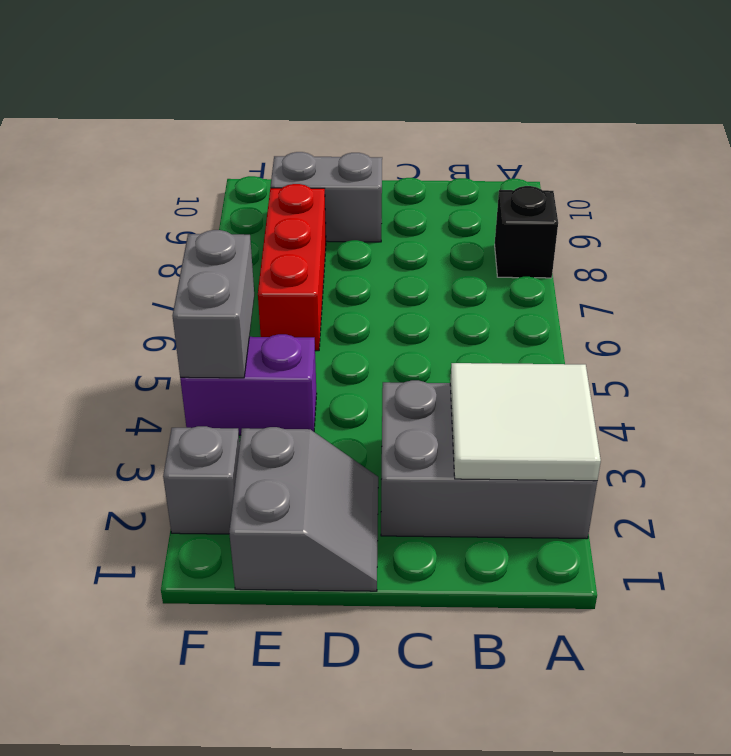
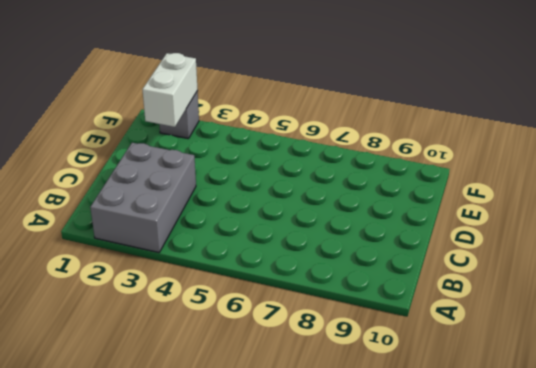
white 1x2 brick [142,53,198,127] -> none
none -> black 1x1 brick [495,186,558,278]
none -> grey 2x2 slope [229,427,378,591]

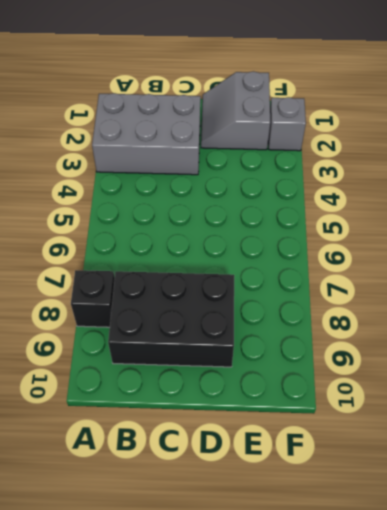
black 2x3 brick [108,271,234,367] -> grey 1x2 brick [271,152,382,242]
none -> purple 1x2 brick [180,334,317,435]
none -> red 1x3 brick [258,184,326,351]

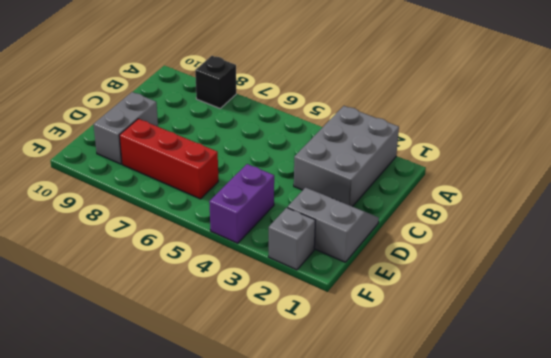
none -> white 2x2 tile [450,363,601,481]
none -> grey 1x2 brick [173,230,254,378]

